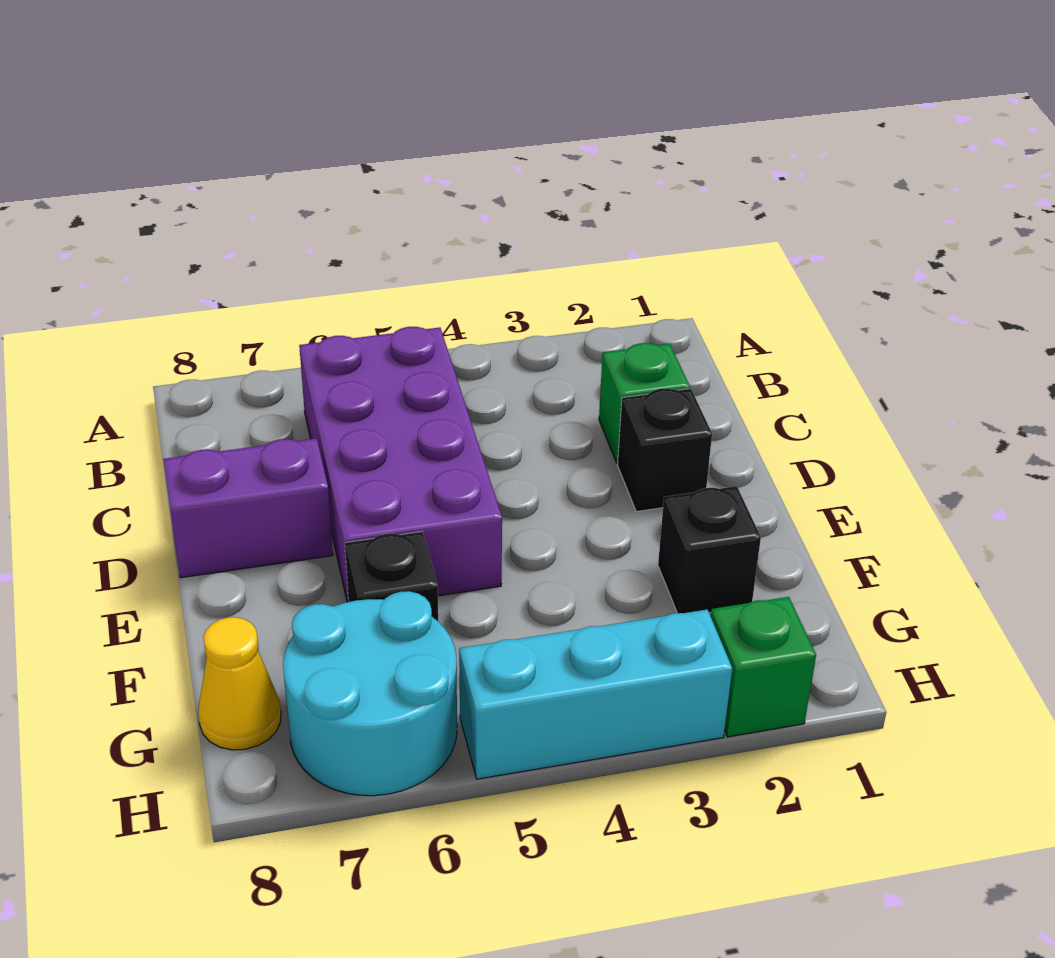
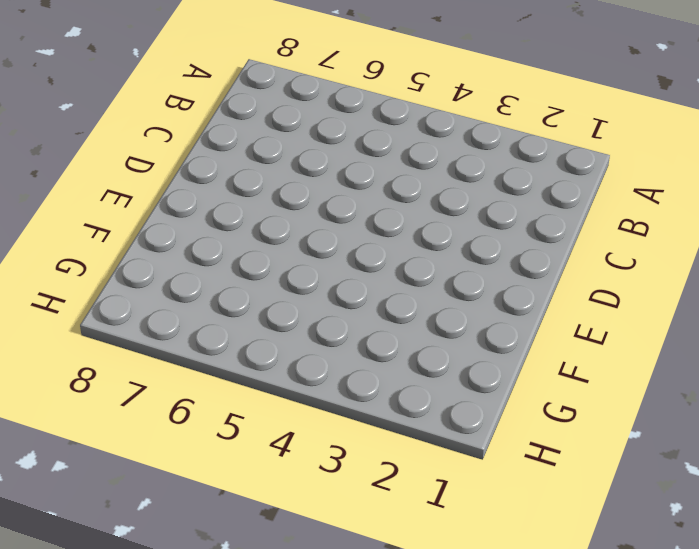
none -> purple 2x4 brick [299,327,502,602]
none -> green 1x1 brick [599,343,690,463]

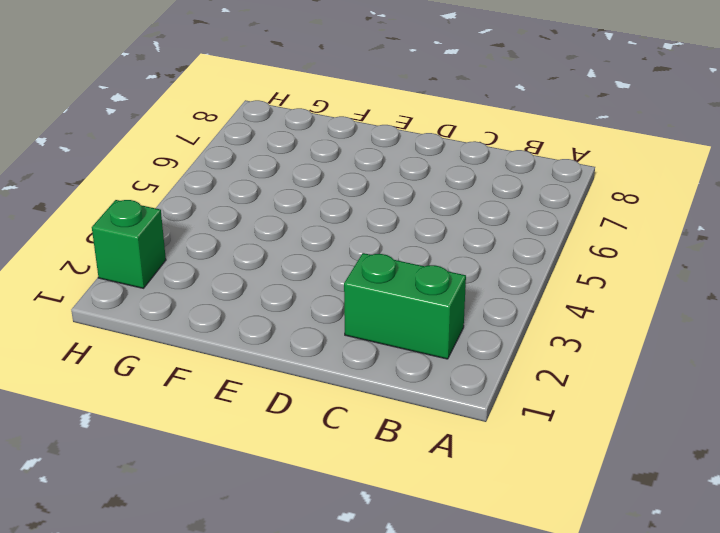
green 1x2 brick [344,253,466,359] -> green 1x1 brick [599,343,690,463]
none -> purple 2x4 brick [299,327,502,602]
none -> black 1x1 brick [618,388,712,512]

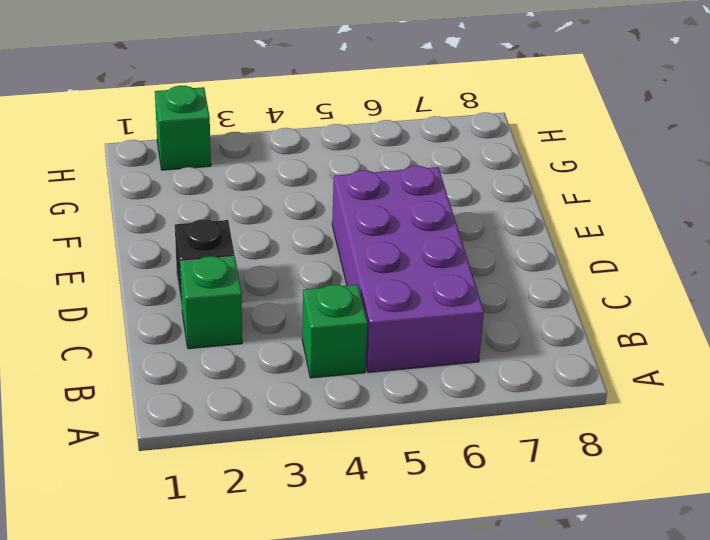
green 1x1 brick [302,285,367,378] -> none
none -> purple 1x2 brick [163,438,333,578]
none -> black 1x1 brick [658,486,761,613]

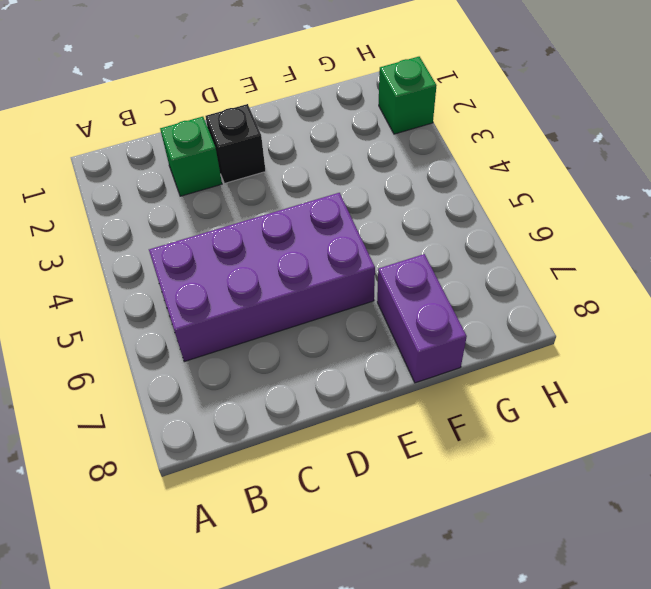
purple 1x2 brick [377,254,467,383] -> purple 1x2 brick moved to [163,438,333,578]
none -> black 1x1 brick [658,486,761,613]
none -> black 1x1 brick [345,532,438,621]

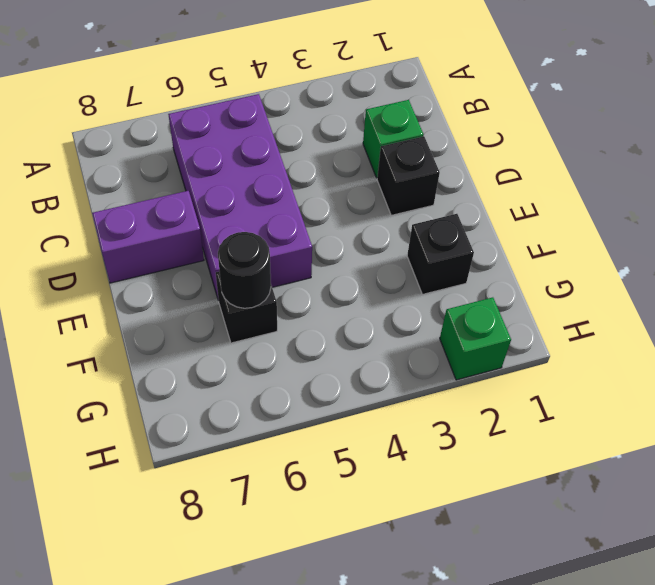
black 1x1 round brick [218,232,271,308] -> none
none -> cyan 2x2 round brick [283,591,457,796]
none -> yellow 1x1 cone [198,617,281,750]

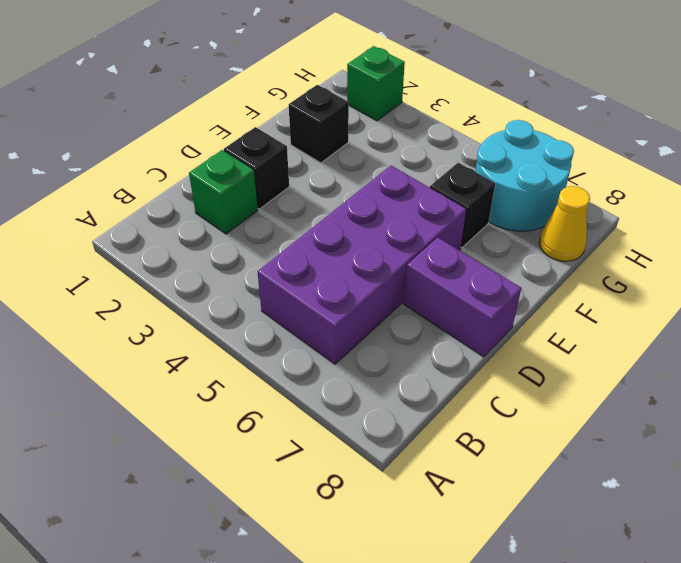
none -> cyan 1x3 brick [459,610,732,779]

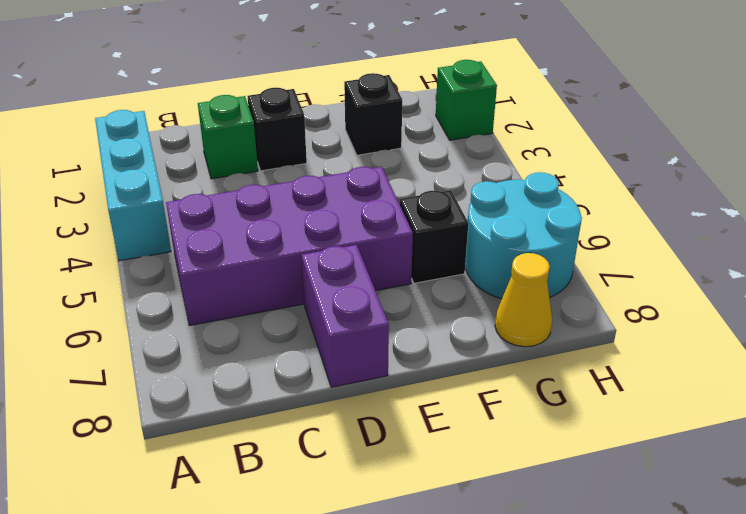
cyan 1x3 brick [95,110,171,261] -> cyan 1x3 brick moved to [459,610,732,779]

